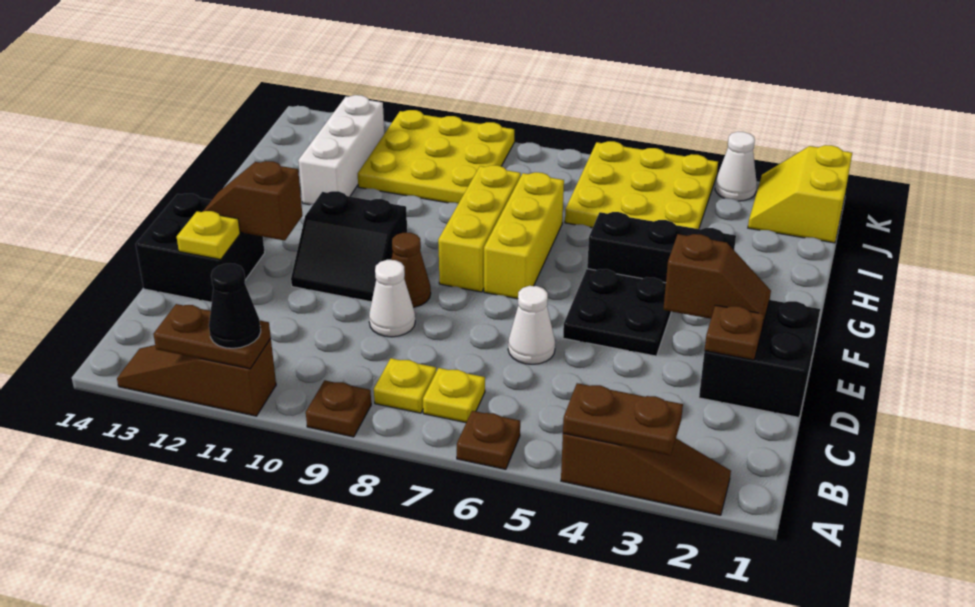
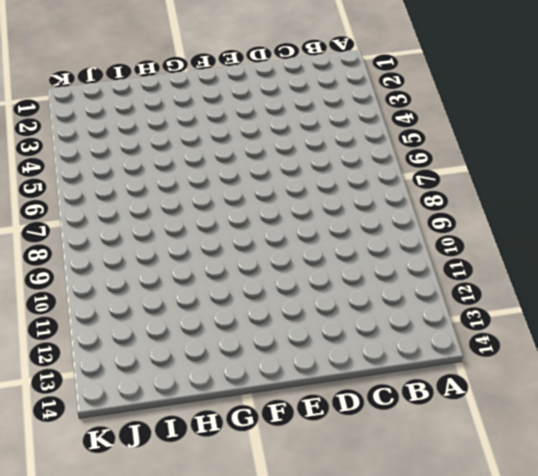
none -> brown 1x3 slope [561,433,731,515]
none -> brown 1x1 plate [457,411,520,469]
none -> brown 1x1 plate [306,380,371,437]

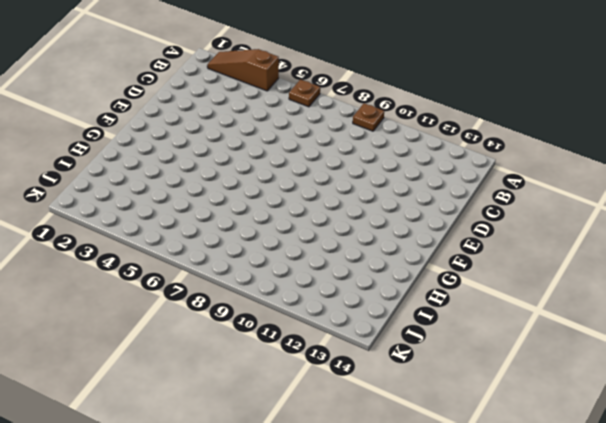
none -> brown 1x3 slope [117,339,276,416]
none -> yellow 1x1 plate [423,368,485,423]
none -> yellow 1x1 plate [374,358,436,413]

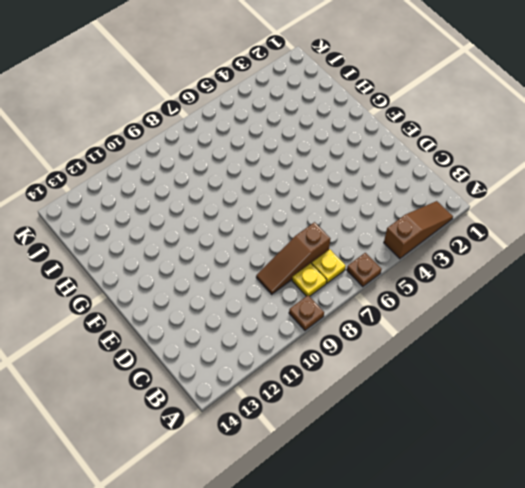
brown 1x3 slope [256,222,330,294] -> brown 1x3 slope moved to [117,339,276,416]
none -> black 2x2 brick [699,300,820,417]
none -> white 1x1 cone [508,286,555,364]
none -> white 1x1 cone [369,260,415,337]

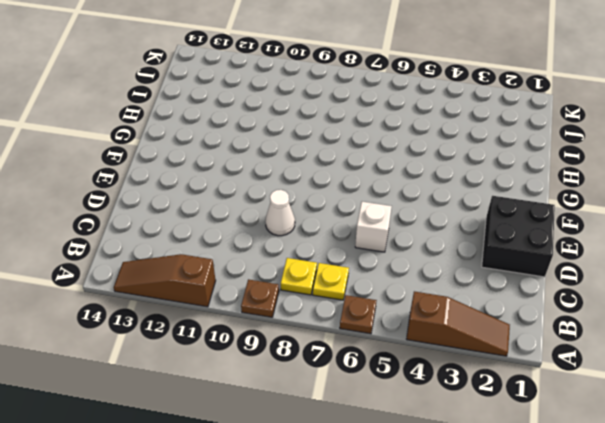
white 1x1 brick [355,202,392,252] -> white 1x1 cone [508,286,555,364]
none -> black 2x2 brick [136,194,265,302]
none -> black 2x2 plate [563,269,671,356]
none -> brown 1x1 cone [391,233,431,307]

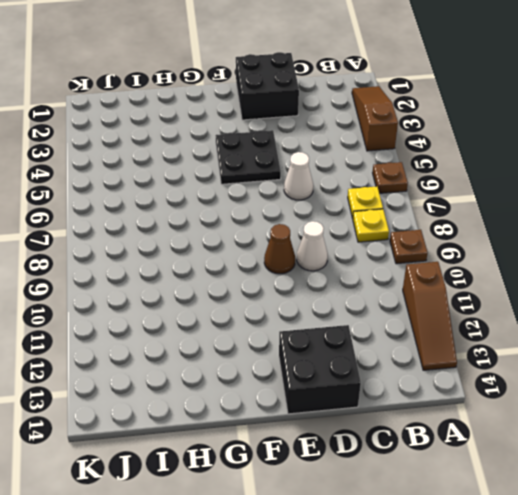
none -> black 2x2 slope [291,191,407,302]
none -> yellow 1x3 brick [484,172,564,299]
none -> yellow 1x3 brick [438,165,521,292]

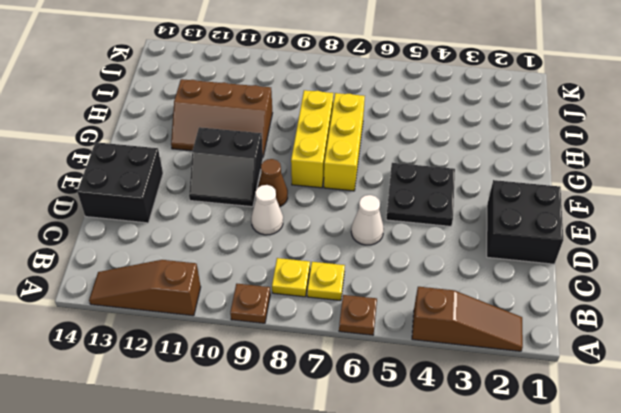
brown 2x3 slope [171,79,272,156] -> white 1x3 brick [298,95,384,205]
none -> black 1x3 brick [587,212,736,283]
none -> yellow 3x3 plate [565,141,718,229]
none -> yellow 3x3 plate [358,110,514,204]

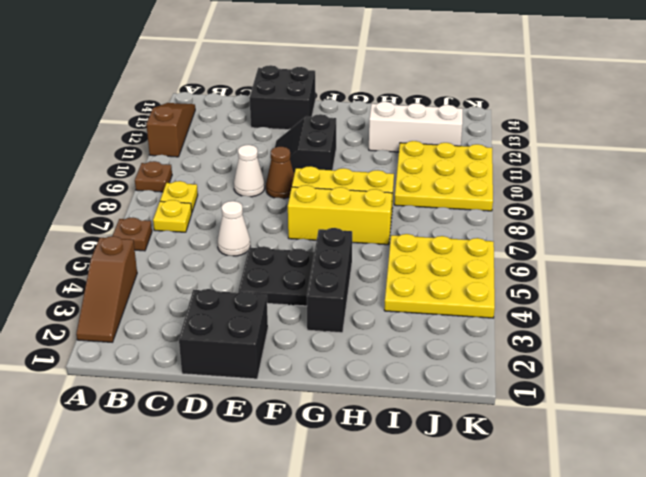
none -> yellow 2x2 slope [748,145,852,243]
none -> white 1x1 cone [715,132,757,201]
none -> brown 1x2 plate [563,383,683,455]

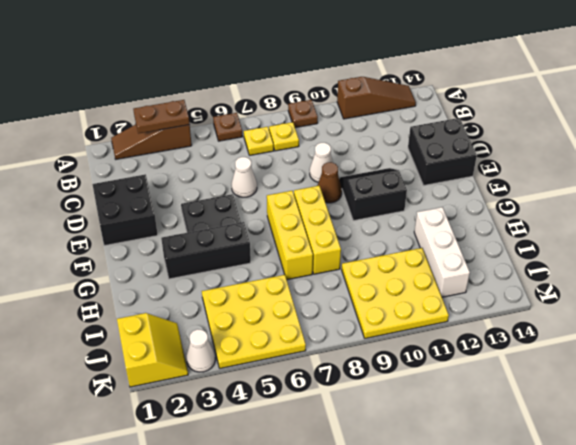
none -> brown 1x2 plate [153,304,271,369]
none -> brown 1x1 plate [705,305,764,360]
none -> yellow 1x1 plate [177,211,240,259]

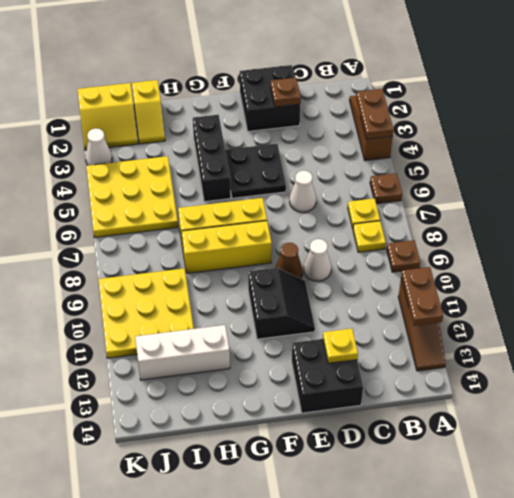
yellow 1x2 slope [132,80,165,144] -> none
none -> brown 1x2 slope [663,234,771,324]
none -> brown 1x2 slope [203,161,303,241]
none -> black 1x1 cone [209,264,261,348]

